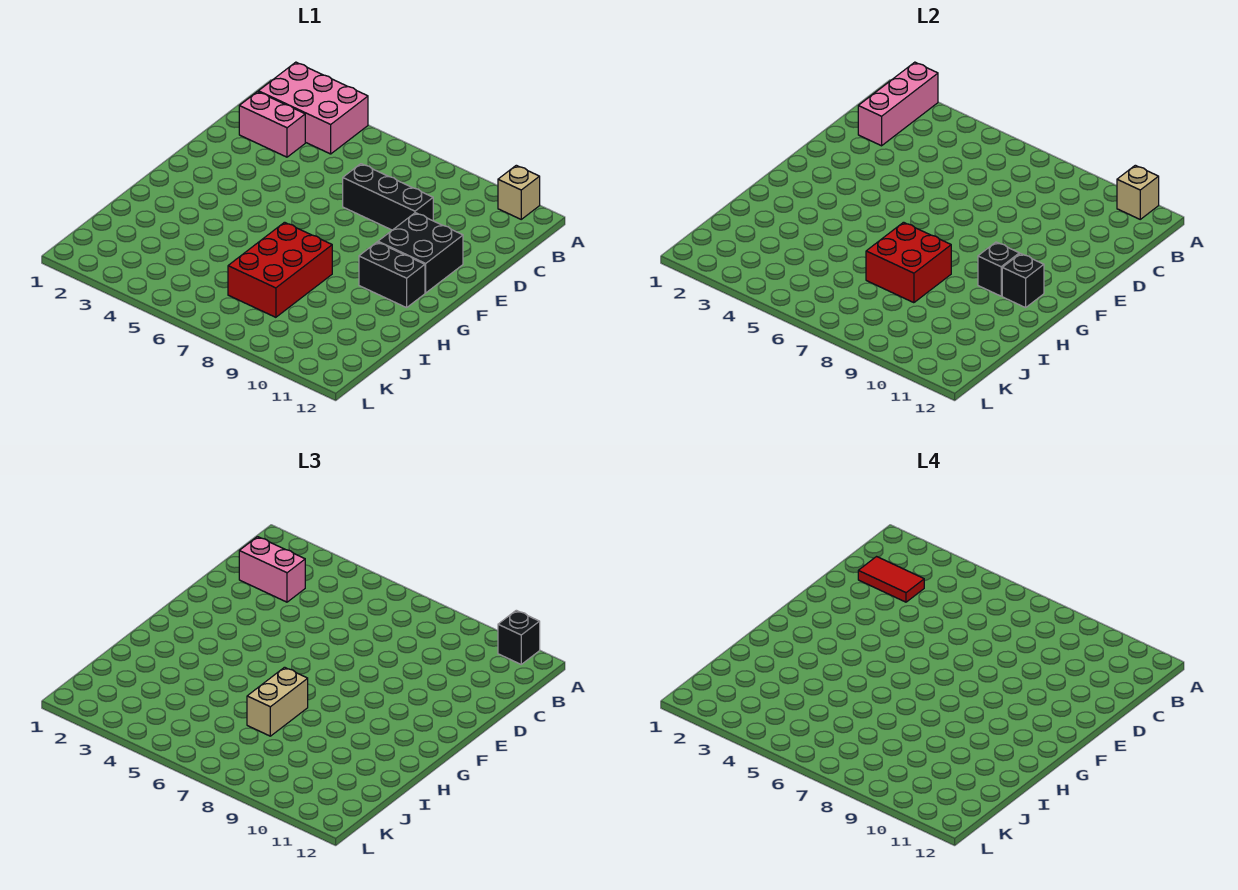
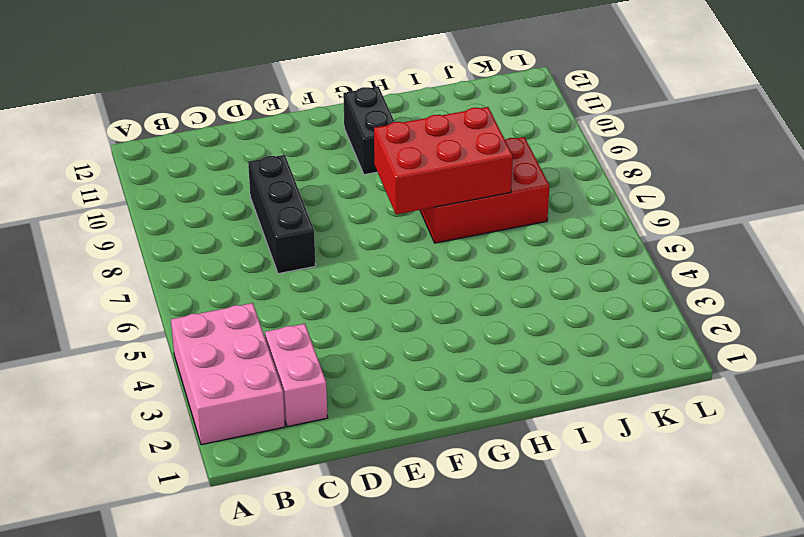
red 2x3 brick [374,107,513,214] -> red 2x2 brick [866,222,951,303]
none -> tan 1x1 brick [498,165,540,219]
none -> black 2x2 brick [378,213,463,293]
none -> pink 1x3 brick [858,62,938,146]

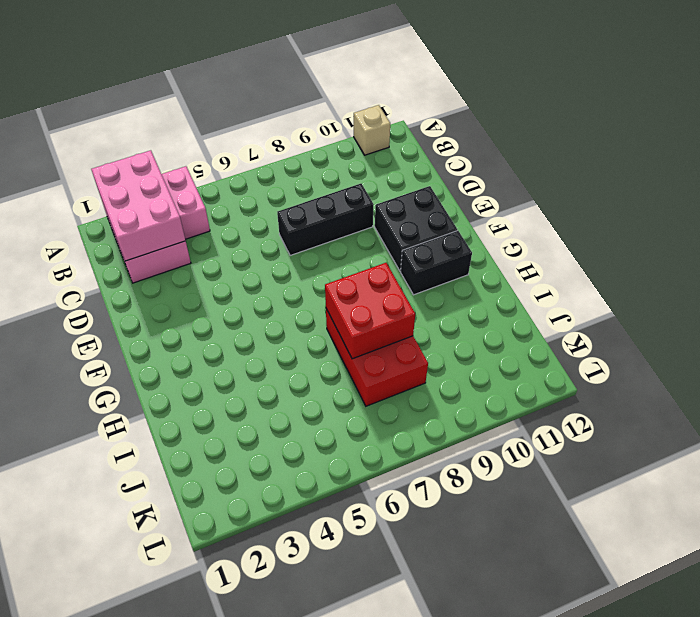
pink 2x3 brick [91,150,186,261] -> pink 1x3 brick [858,62,938,146]
none -> tan 1x1 brick [1117,165,1159,219]
none -> black 1x1 brick [978,242,1019,296]
none -> black 1x1 brick [1002,254,1044,308]

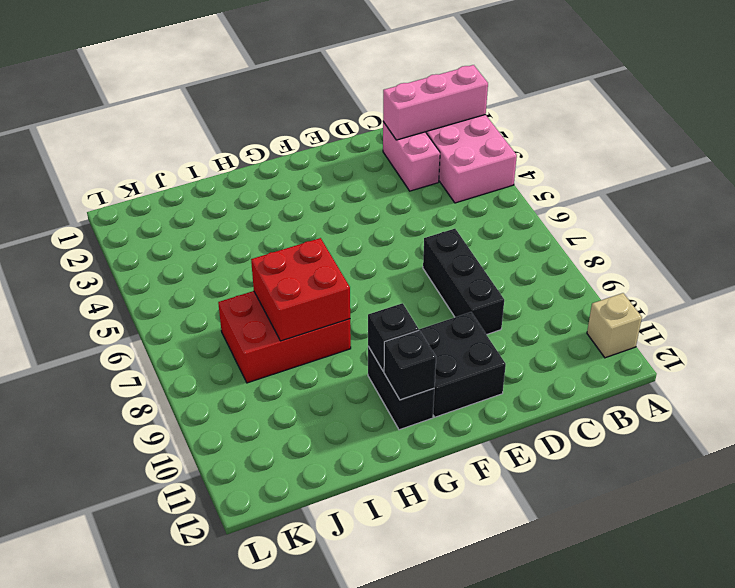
none -> tan 1x1 brick [1117,165,1159,219]
none -> black 1x1 brick [498,610,540,664]
none -> pink 1x2 brick [239,537,305,602]

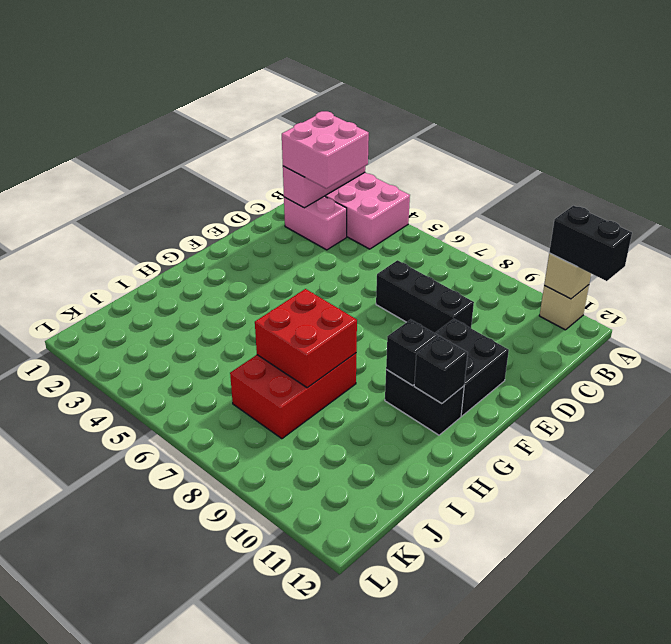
black 1x2 brick [549,206,632,281] -> black 1x1 brick [498,610,540,664]
pink 2x2 brick [282,111,369,188] -> pink 1x2 brick [239,537,305,602]
none -> tan 1x2 brick [247,667,308,736]
none -> red 1x2 tile [858,557,924,602]

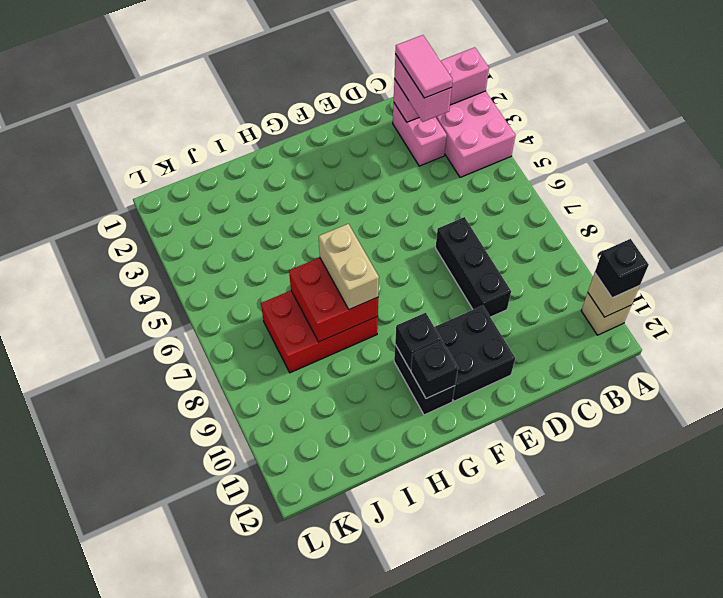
pink 1x2 tile [395,35,453,98] -> red 1x2 tile [858,557,924,602]
tan 1x2 brick [319,224,379,309] -> tan 1x2 brick turned to [247,667,308,736]

